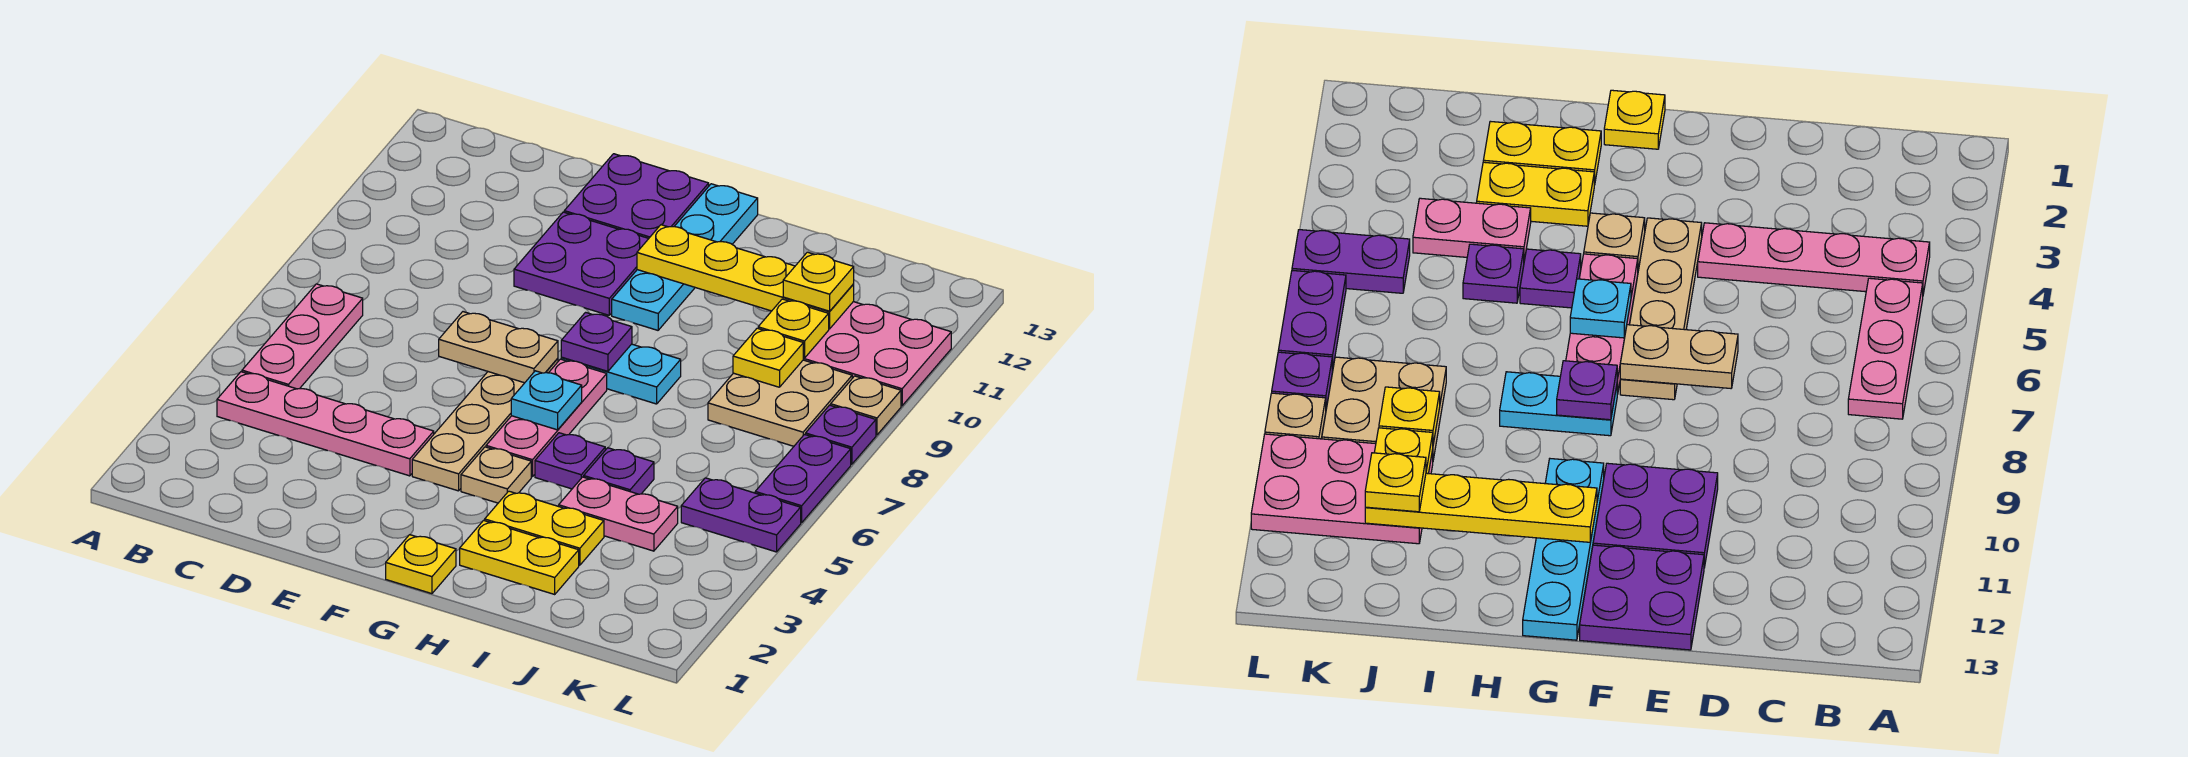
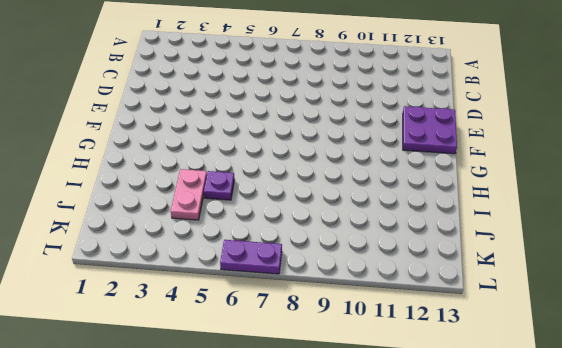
none -> pink 1x4 plate [217,372,434,476]
none -> pink 1x3 plate [242,284,363,389]
none -> purple 2x2 plate [514,212,649,315]

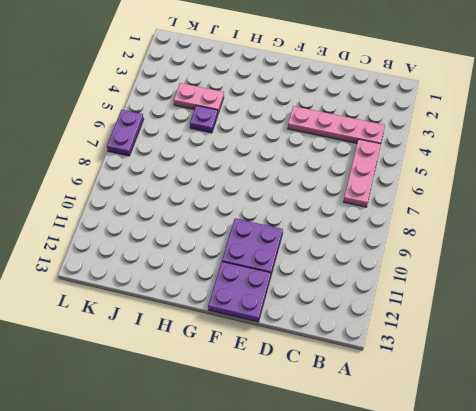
none -> tan 1x4 plate [412,358,558,491]
none -> yellow 1x1 plate [386,535,456,594]
none -> tan 1x1 plate [461,447,531,503]

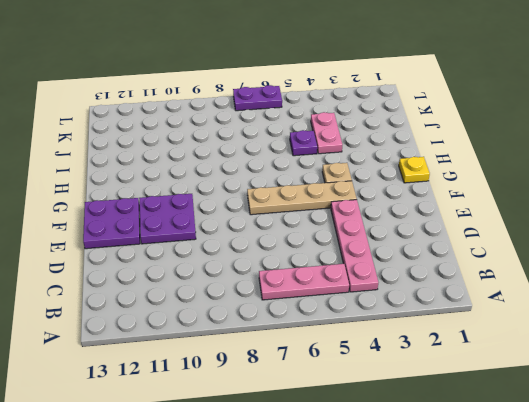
none -> pink 1x3 plate [486,359,607,477]
none -> cyan 1x2 plate [561,344,681,404]
none -> cyan 1x4 plate [612,184,758,330]

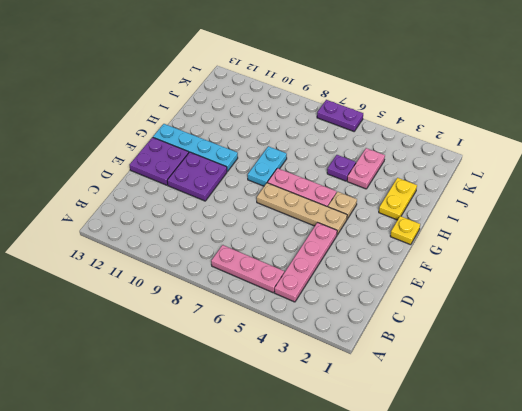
none -> yellow 1x2 plate [485,491,604,565]
none -> purple 1x1 plate [535,433,605,489]
none -> tan 2x2 plate [708,360,852,446]

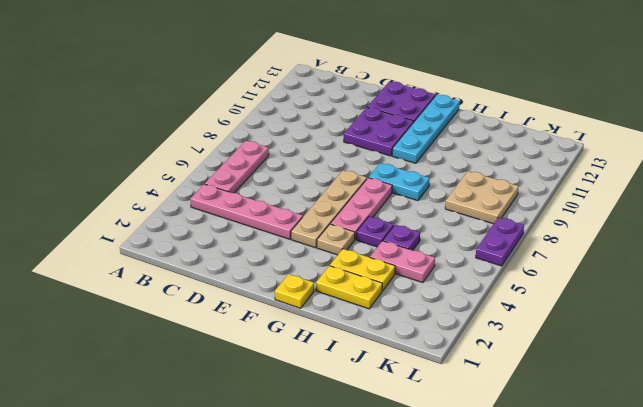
none -> pink 2x3 plate [803,302,951,406]
none -> purple 1x2 plate [681,478,801,552]
none -> purple 1x1 plate [806,405,876,464]

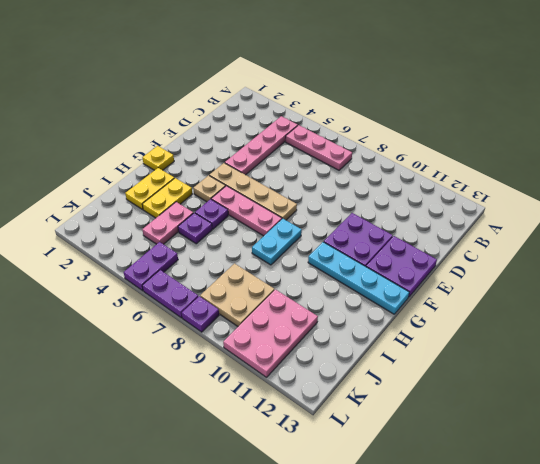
none -> tan 1x1 plate [831,376,901,435]
none -> tan 1x2 plate [439,312,558,383]
none -> cyan 1x1 plate [511,371,582,430]

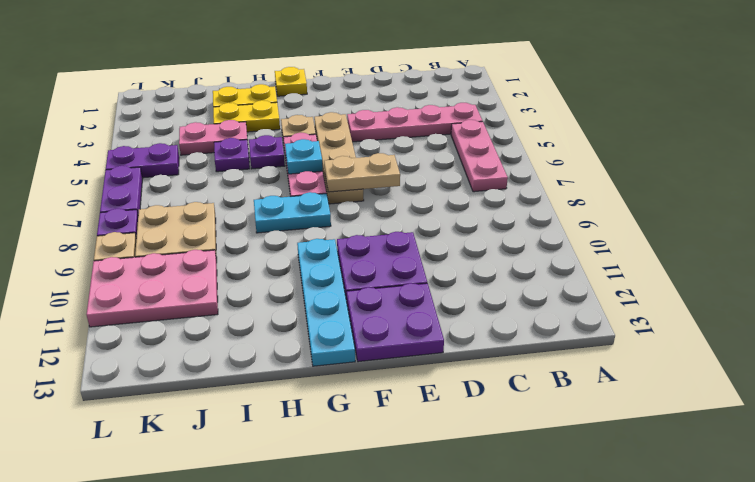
none -> purple 1x1 plate [561,312,632,371]
none -> yellow 1x4 plate [637,225,854,329]
none -> yellow 1x1 plate [733,328,803,387]

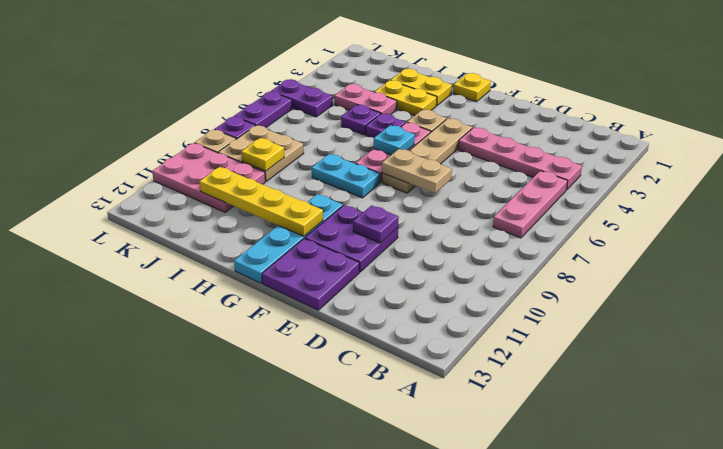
purple 1x1 plate [353,205,399,243] -> purple 1x1 plate moved to [561,312,632,371]
none -> yellow 1x1 plate [758,299,829,358]
none -> yellow 1x1 plate [783,252,854,311]

